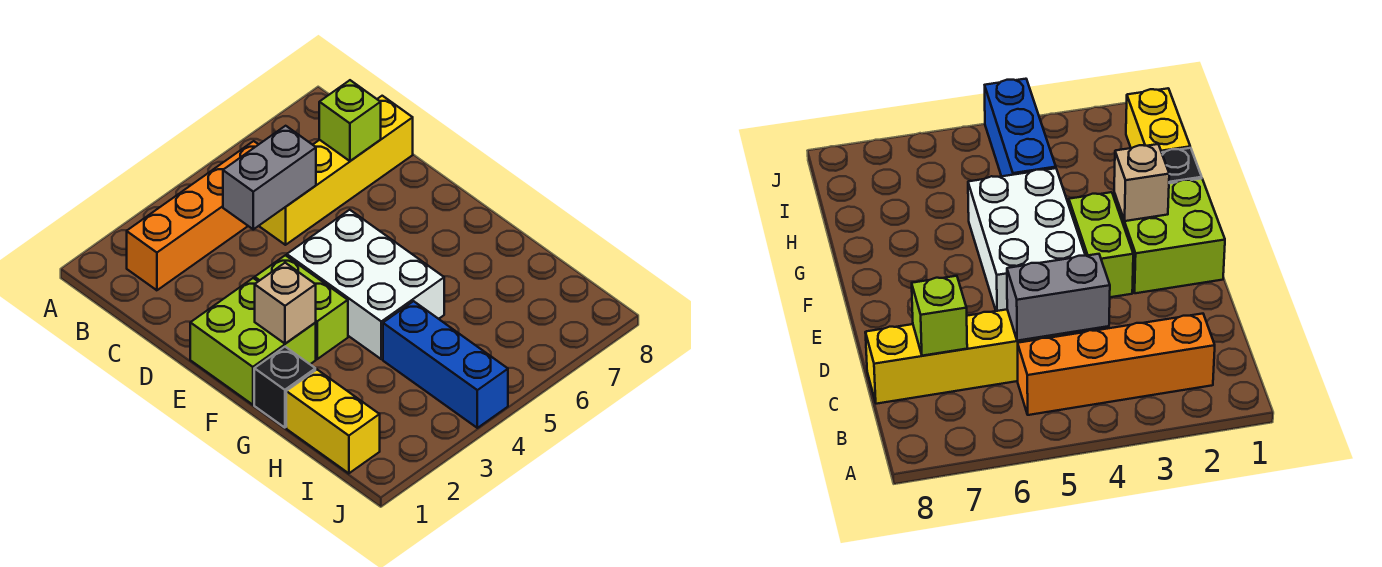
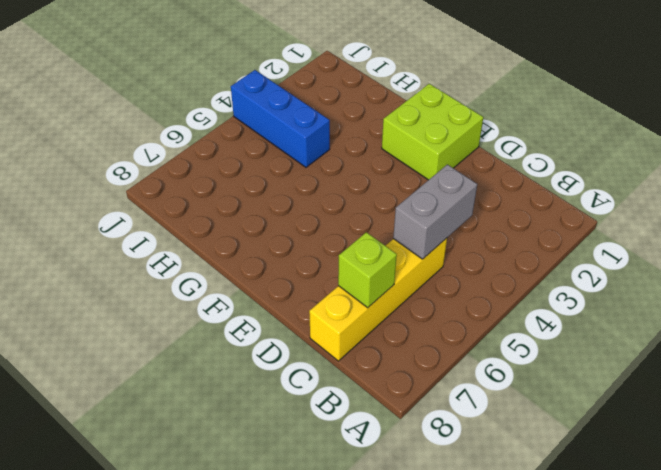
none -> orange 1x4 brick [127,141,259,290]
none -> lime 1x2 brick [255,255,348,359]

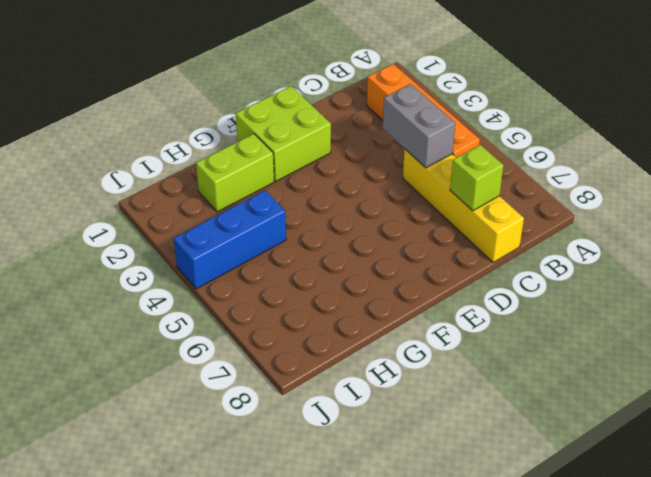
lime 1x2 brick [196,134,274,212] -> lime 1x2 brick moved to [255,255,348,359]
none -> white 2x3 brick [287,210,444,359]
none -> black 1x1 brick [254,347,315,428]

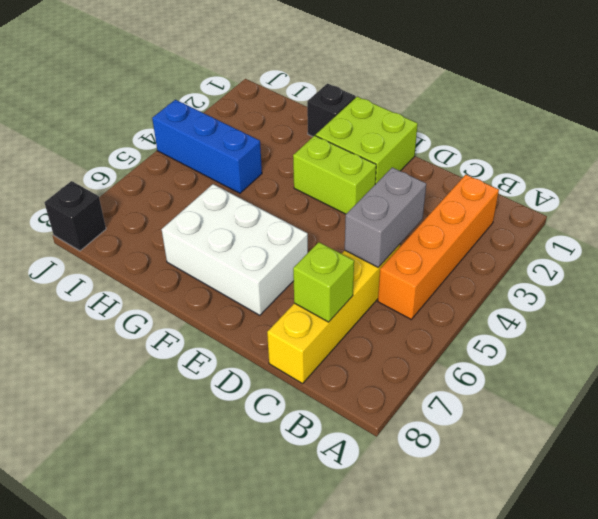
white 2x3 brick [162,184,308,315] -> white 2x3 brick moved to [287,210,444,359]
black 1x1 brick [44,181,106,251] -> none
none -> yellow 1x2 brick [286,370,380,473]
none -> tan 1x1 brick [255,263,316,344]

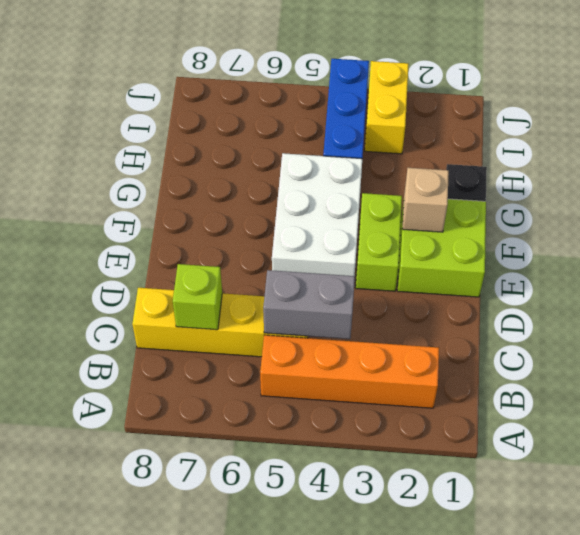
yellow 1x2 brick [365,61,409,154] -> yellow 1x2 brick moved to [286,370,380,473]

